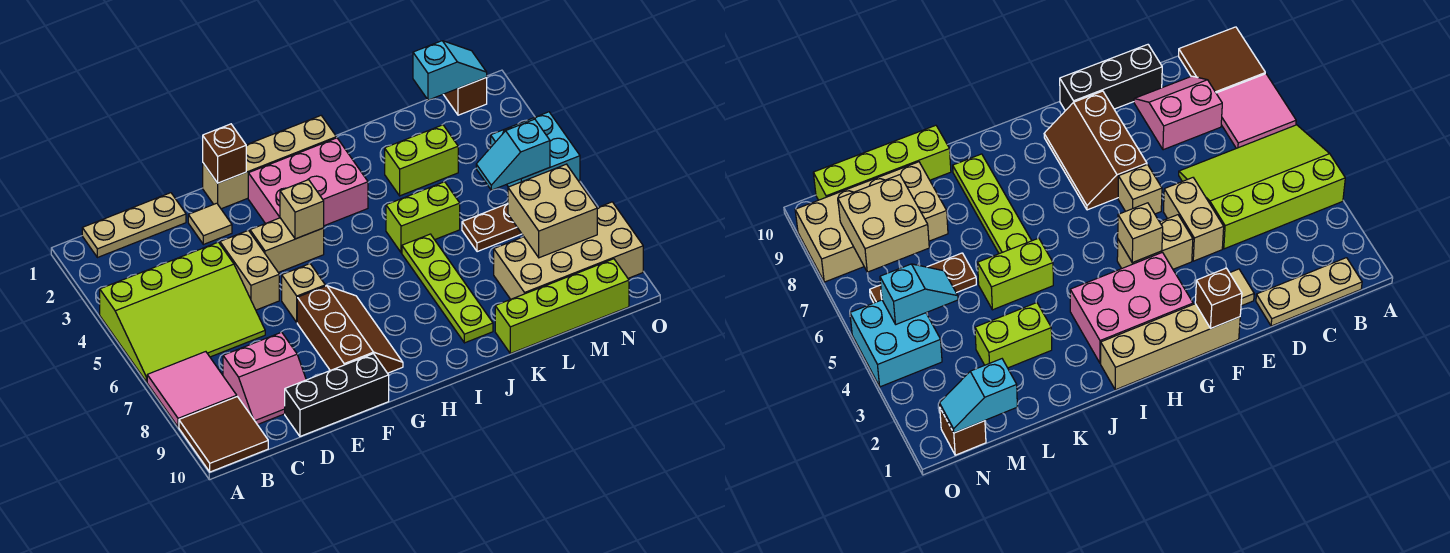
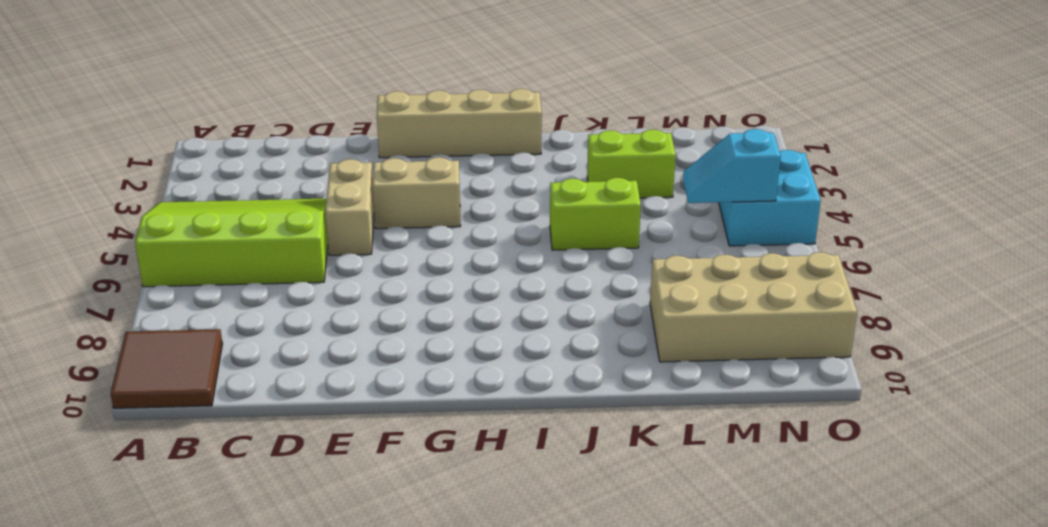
lime 3x4 slope [135,199,328,287] -> lime 3x4 slope turned to [100,242,265,382]
none -> pink 2x2 tile [147,352,237,427]
none -> tan 1x3 plate [82,193,186,258]
none -> pink 2x2 slope [223,332,306,425]

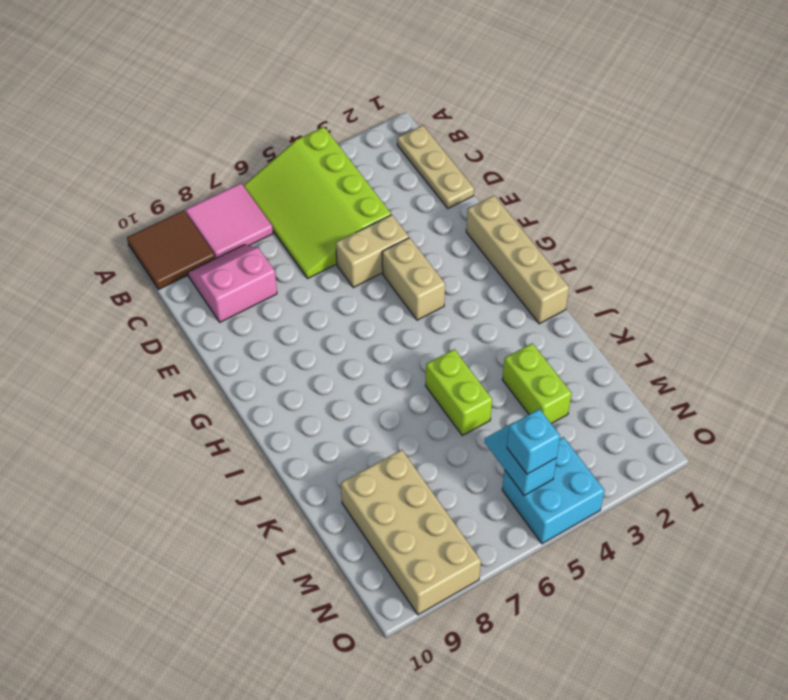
pink 2x2 slope [188,245,277,322] -> pink 2x2 slope turned to [223,332,306,425]
cyan 1x1 brick [507,409,560,474] -> none
none -> black 1x3 brick [285,354,389,436]
none -> tan 1x1 tile [188,203,232,244]
none -> tan 1x1 brick [282,264,325,322]

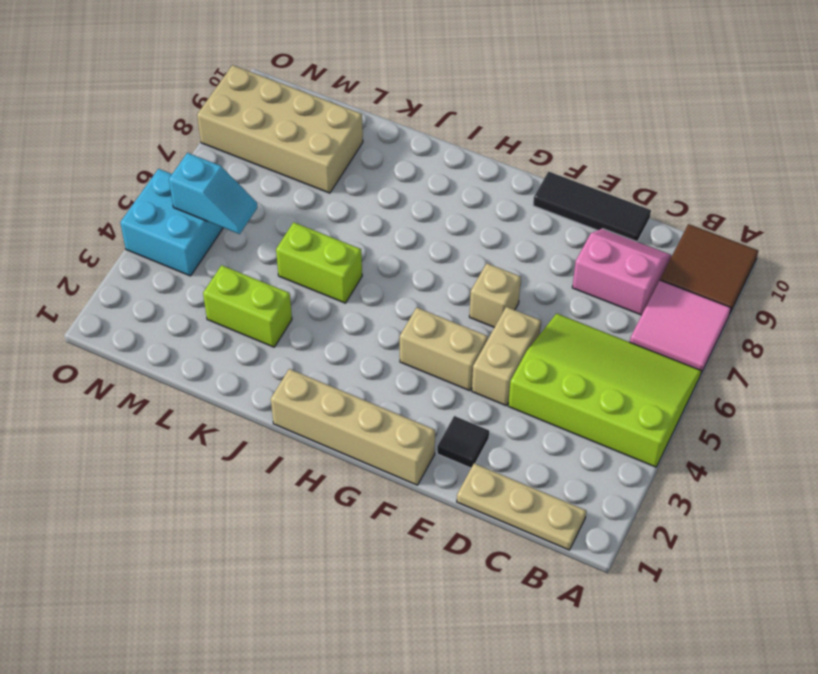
black 1x3 tile [533,172,651,242] -> black 1x3 brick [285,354,389,436]
black 1x1 tile [437,416,489,468] -> tan 1x1 tile [188,203,232,244]
none -> brown 2x3 slope [297,286,403,373]
none -> pink 2x3 brick [248,138,368,226]
none -> lime 1x4 plate [402,234,493,343]

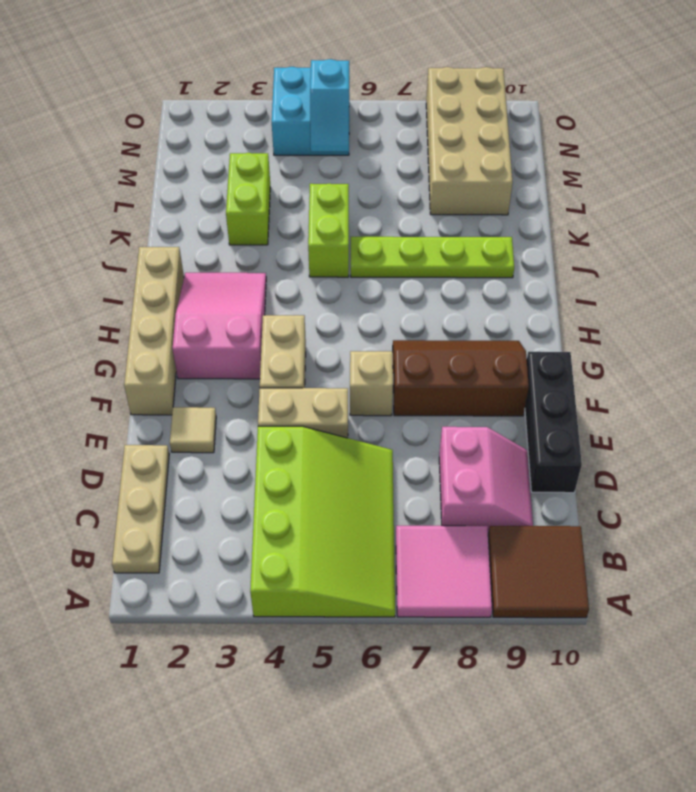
pink 2x3 slope [173,273,266,379] -> pink 2x3 brick [248,138,368,226]
none -> lime 1x4 brick [495,259,629,353]
none -> brown 1x3 plate [462,204,522,252]
none -> brown 1x1 brick [443,78,487,115]

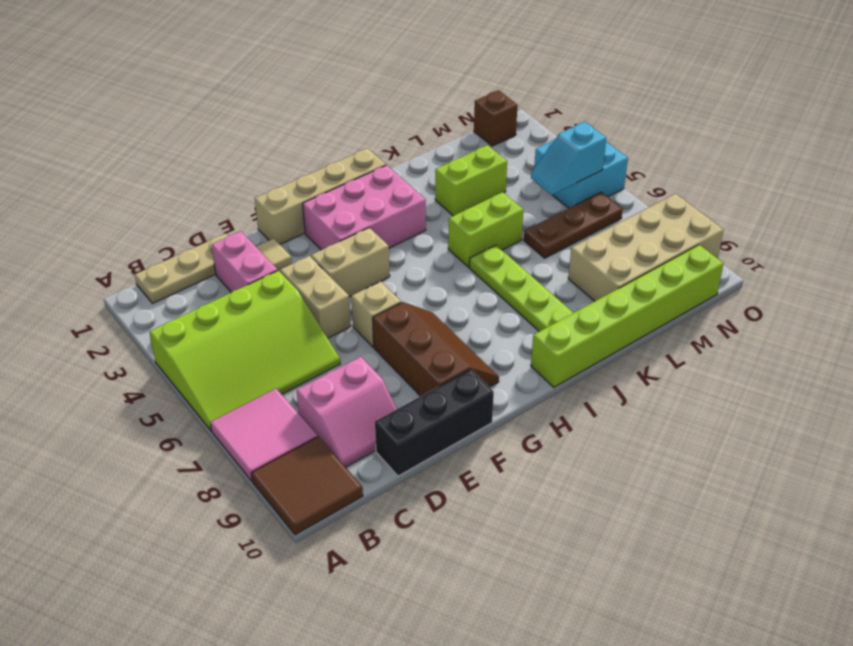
pink 1x2 brick [212,231,278,292] -> none
lime 1x6 brick [531,245,723,387] -> lime 1x4 brick [495,259,629,353]
none -> brown 1x1 brick [203,124,246,183]
none -> tan 1x1 brick [280,180,324,239]
none -> cyan 1x2 slope [413,41,487,100]

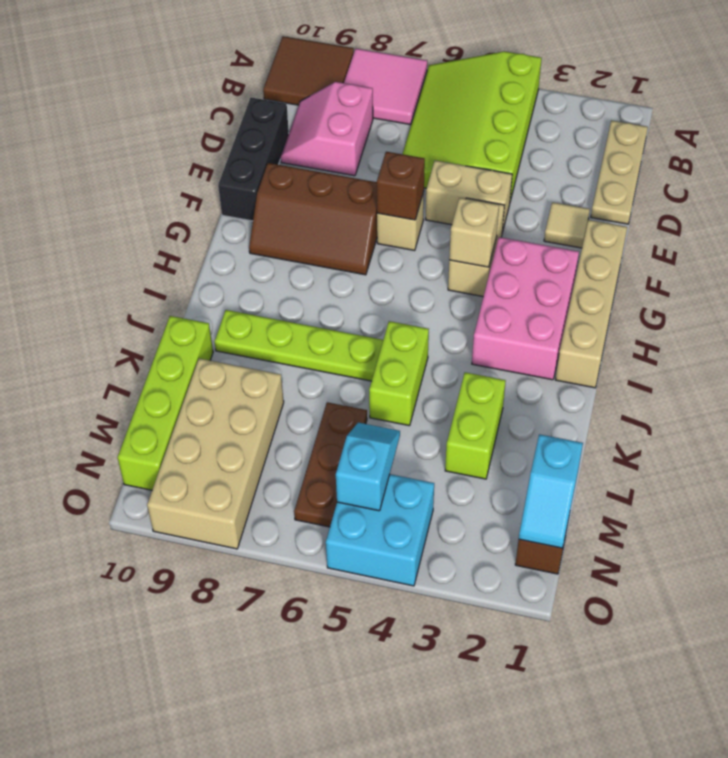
brown 1x1 brick [377,152,425,220] -> brown 1x1 brick moved to [203,124,246,183]
none -> tan 2x2 brick [508,164,597,258]

